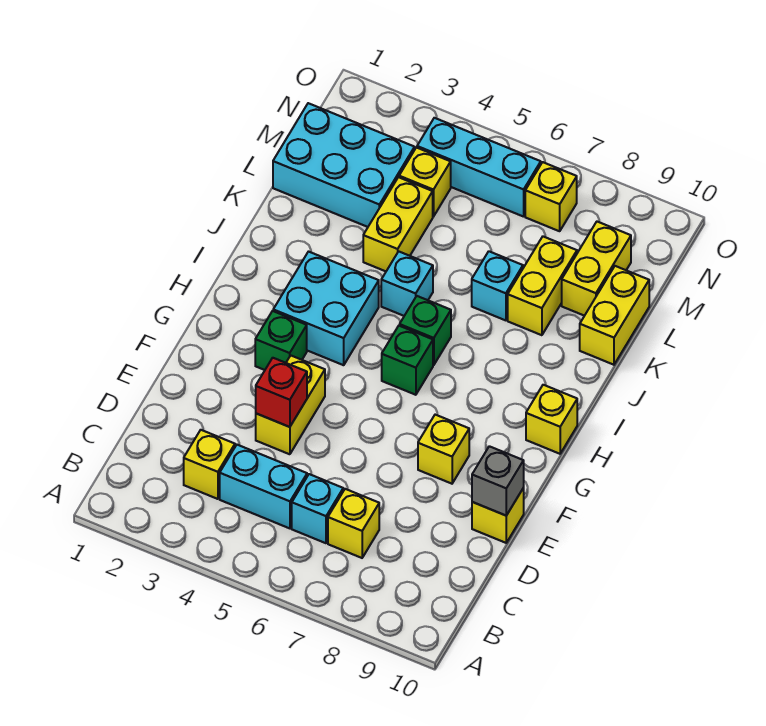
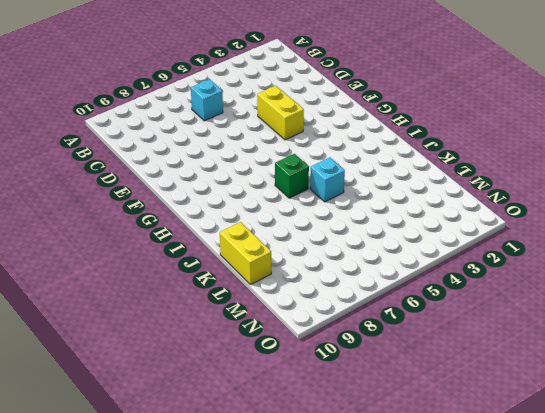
none -> yellow 1x1 brick [184,430,235,499]
none -> cyan 1x2 brick [220,445,307,528]
none -> yellow 1x1 brick [328,489,379,558]

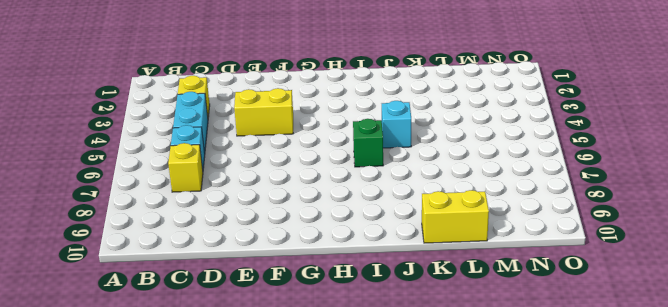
none -> yellow 1x1 brick [472,488,524,543]
none -> yellow 1x1 brick [418,415,469,484]
none -> green 1x1 brick [255,311,307,370]

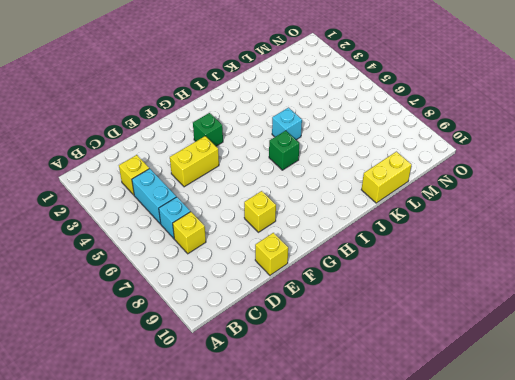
none -> cyan 2x2 brick [273,252,379,365]
none -> green 1x1 brick [382,326,433,395]
none -> yellow 1x1 brick [526,385,577,454]

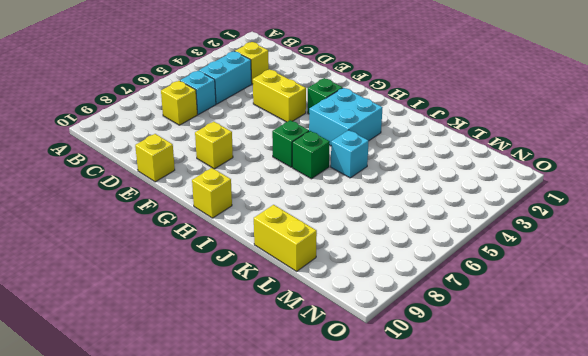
none -> yellow 1x2 brick [363,177,433,271]
none -> cyan 1x1 brick [472,251,523,320]
none -> yellow 1x2 brick [508,237,577,335]

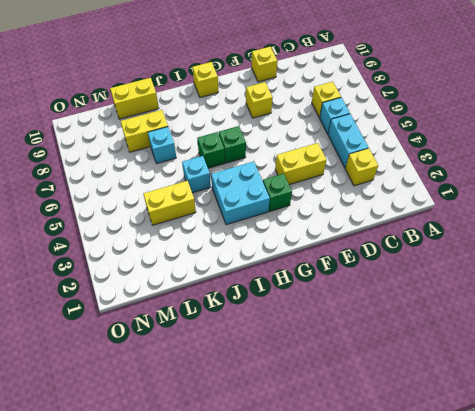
none -> cyan 2x3 brick [273,103,415,227]
none -> yellow 1x2 brick [562,222,631,316]
none -> yellow 1x1 brick [399,147,451,217]

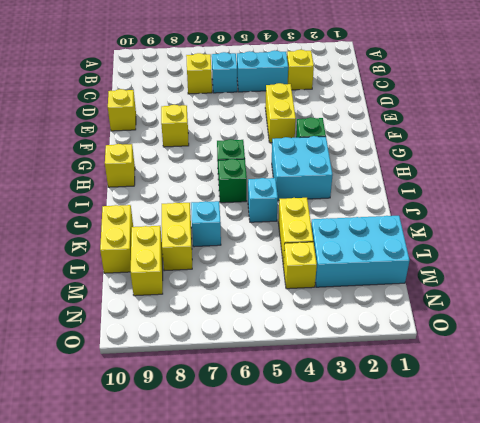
none -> cyan 1x3 brick [417,118,541,217]
none -> yellow 1x1 brick [525,162,577,231]
none -> red 1x1 brick [256,358,307,427]

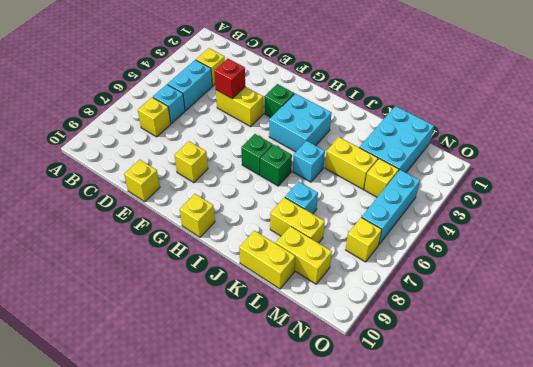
none -> grey 1x1 brick [472,446,524,515]

